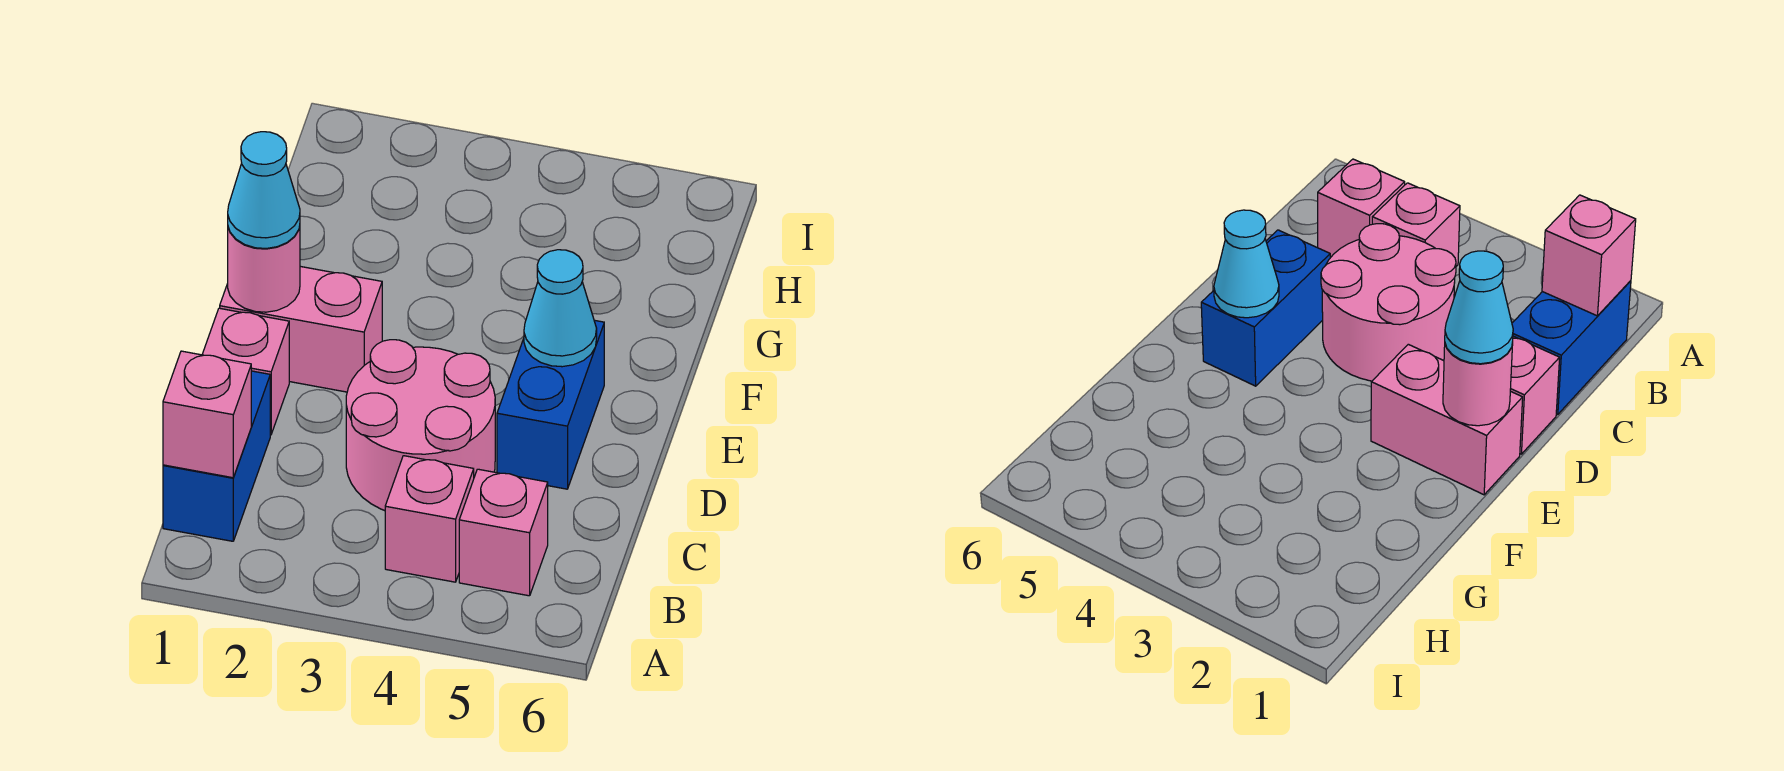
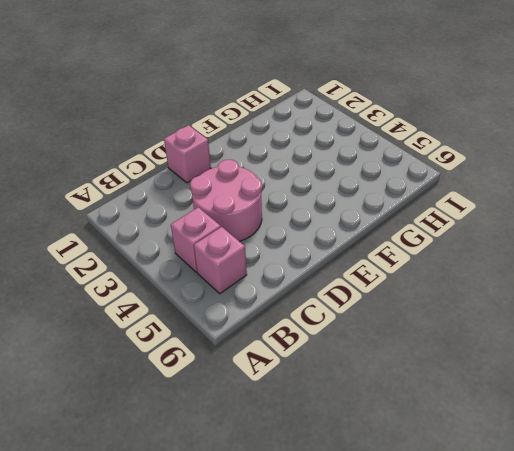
none -> blue 1x2 brick [163,371,270,541]
none -> blue 1x2 brick [497,320,604,489]

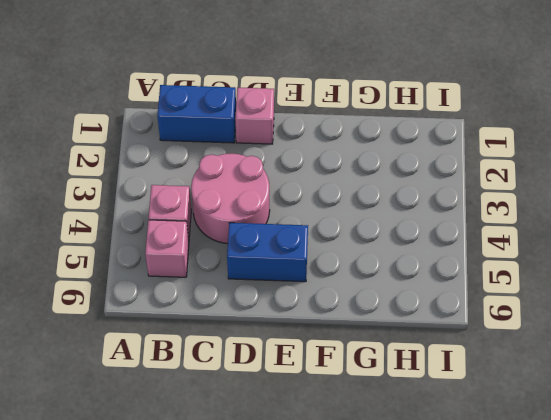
none -> pink 1x2 brick [220,266,382,392]
none -> pink 1x1 brick [163,351,251,478]

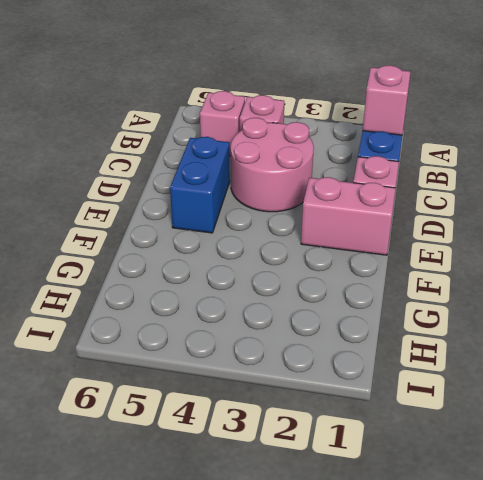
none -> pink 1x1 round brick [228,226,300,312]
none -> cyan 1x1 cone [524,250,597,367]

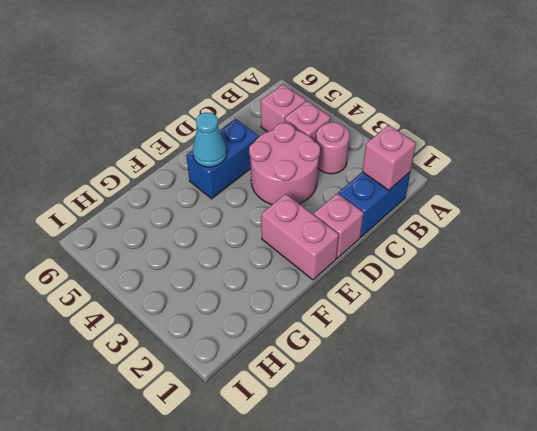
pink 1x1 round brick [316,122,349,174] -> pink 1x1 round brick moved to [228,226,300,312]
none -> cyan 1x1 cone [228,132,300,248]

